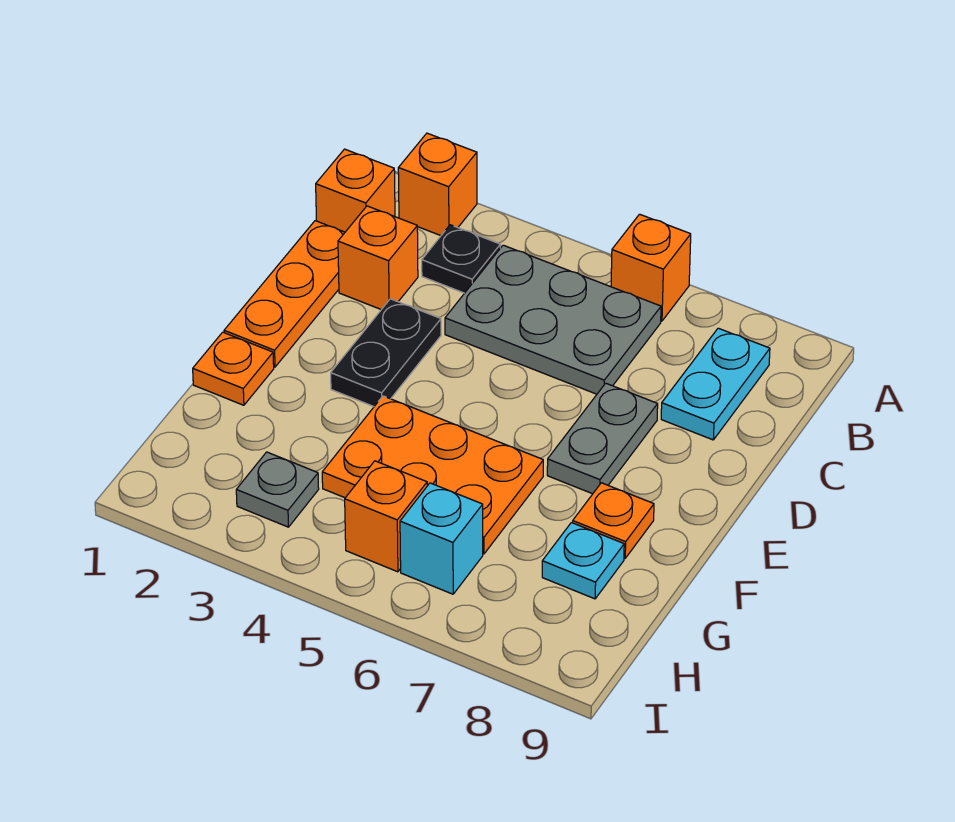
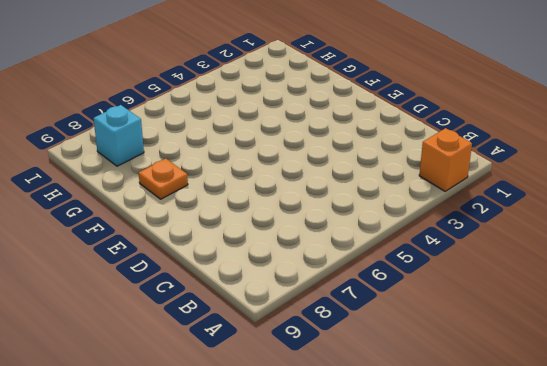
cyan 1x1 brick [94,105,144,166] -> cyan 1x1 brick moved to [400,483,483,594]
none -> orange 1x1 brick [611,214,691,321]
none -> orange 1x1 brick [316,149,395,232]
none -> black 1x1 plate [422,225,500,293]

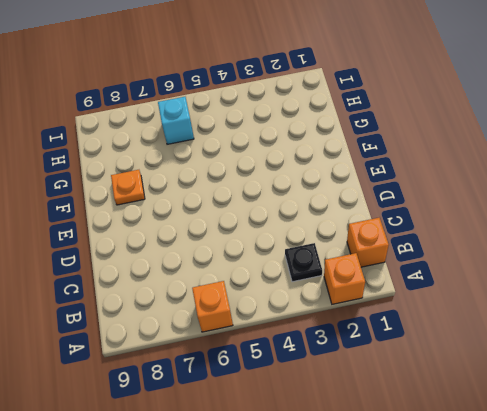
none -> grey 2x3 plate [445,245,661,394]
none -> cyan 1x2 plate [661,328,770,440]
none -> orange 1x3 plate [224,221,345,367]

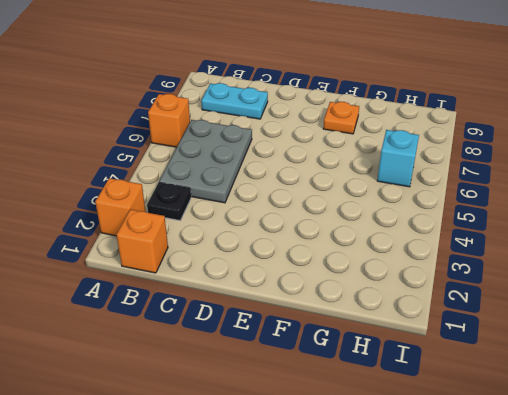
none -> orange 1x3 plate [224,221,345,367]
none -> orange 1x1 brick [338,206,418,310]
none -> black 1x2 plate [331,299,441,406]

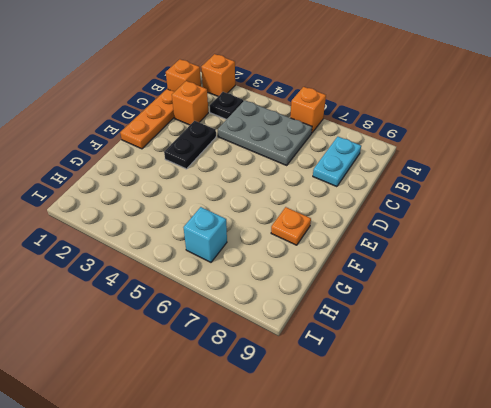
none -> grey 1x2 plate [547,383,658,494]
none -> orange 1x1 plate [193,332,274,405]
none -> orange 2x3 plate [322,396,543,554]

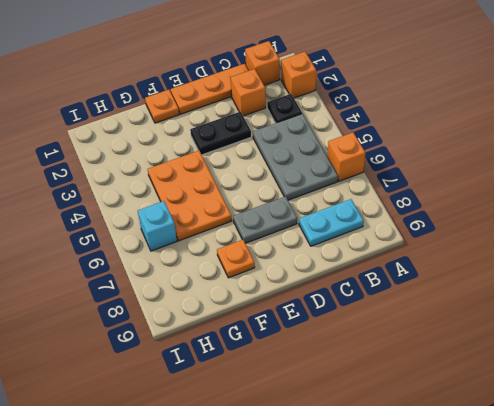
none -> cyan 1x1 plate [542,523,624,599]
none -> grey 1x1 plate [236,452,319,527]
none -> orange 1x1 brick [345,461,427,572]

